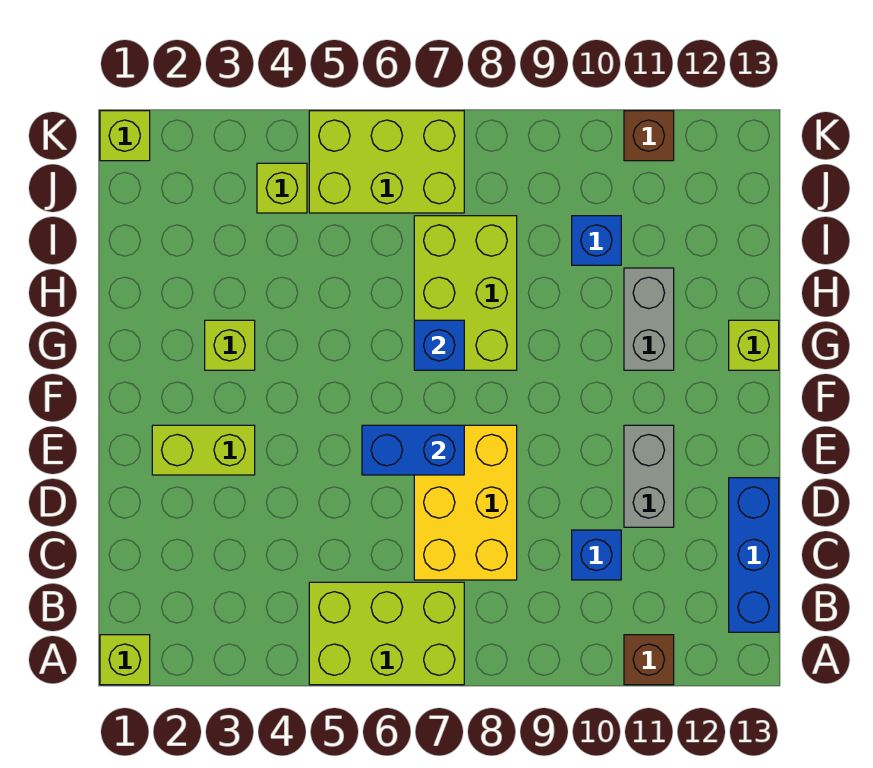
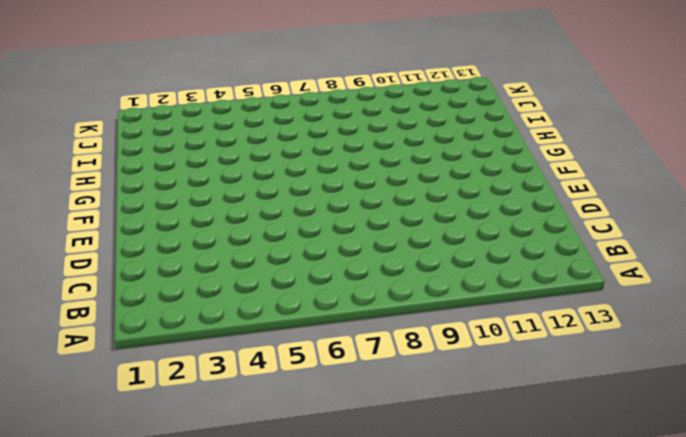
none -> lime 1x1 brick [100,635,150,685]
none -> lime 2x3 brick [309,582,464,685]
none -> brown 1x1 brick [624,635,674,685]

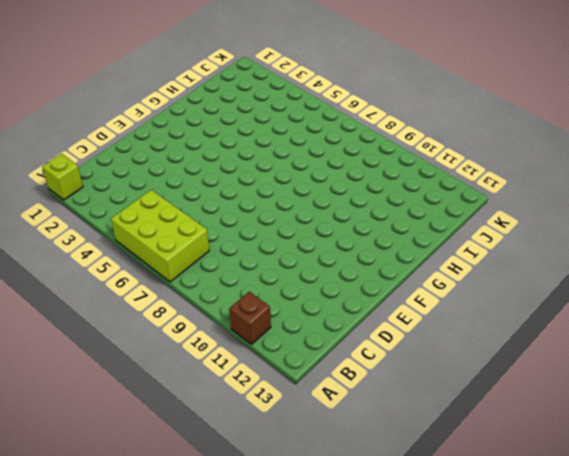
none -> blue 1x3 brick [729,478,779,632]
none -> yellow 2x3 brick [414,425,517,580]
none -> blue 1x1 brick [572,530,621,580]

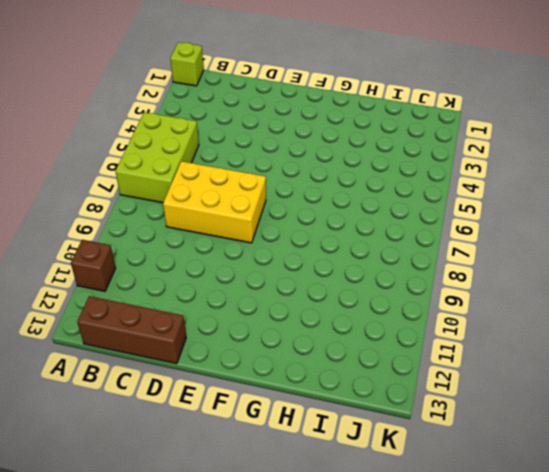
brown 1x3 brick [77,296,186,364] -> blue 1x3 brick [729,478,779,632]
none -> blue 1x1 brick [572,530,621,580]
none -> grey 1x2 brick [624,425,674,527]
none -> lime 1x2 brick [152,425,255,475]

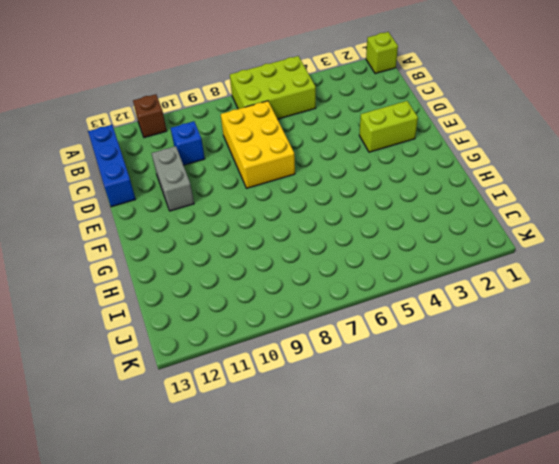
none -> lime 1x1 brick [205,320,255,370]
none -> lime 2x3 brick [414,216,517,370]
none -> grey 1x2 brick [624,268,674,370]

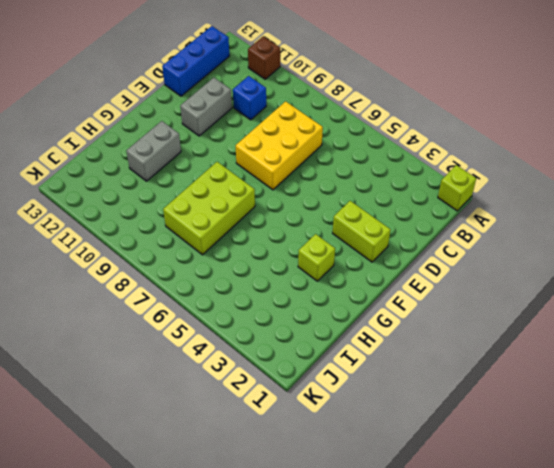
none -> lime 2x3 brick [309,582,464,685]
none -> lime 1x1 brick [729,320,779,370]
none -> blue 1x1 brick [572,216,621,265]

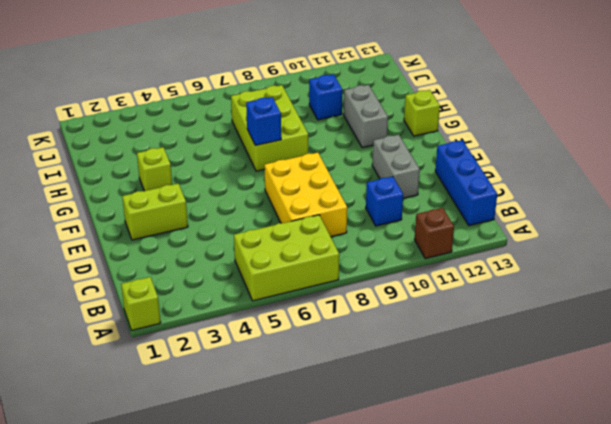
none -> lime 1x1 brick [257,163,307,213]
none -> lime 2x3 brick [309,111,464,213]
none -> lime 1x1 brick [100,111,150,161]

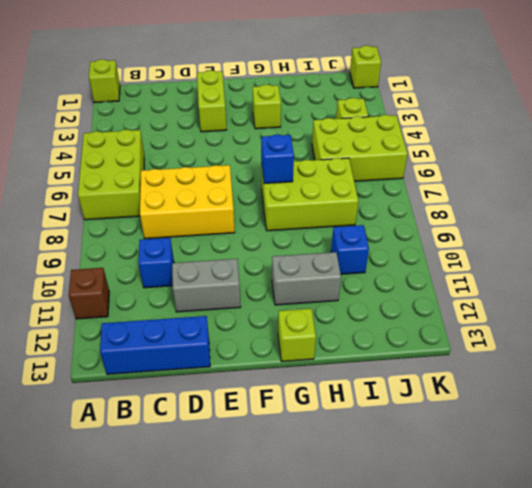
lime 2x3 brick [312,115,408,181] -> lime 2x3 brick turned to [309,111,464,213]
none -> brown 1x1 brick [624,111,674,161]
none -> blue 1x2 brick [362,425,464,475]

